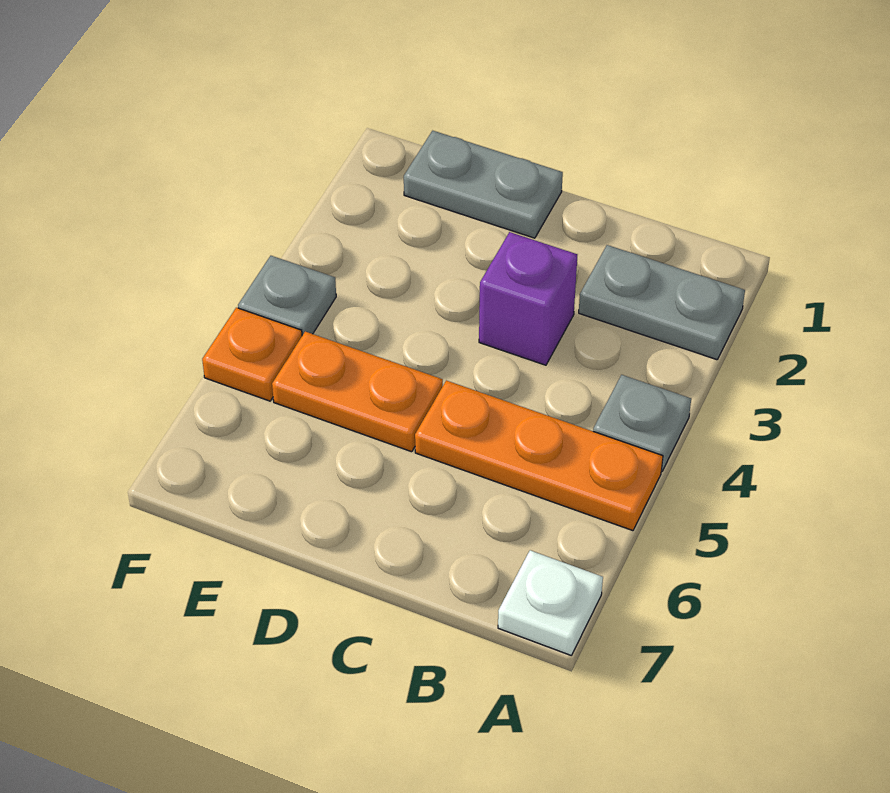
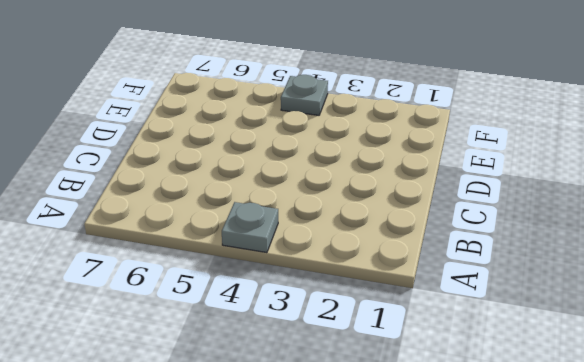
none -> grey 1x2 plate [579,245,745,360]
none -> orange 1x3 plate [415,380,663,531]

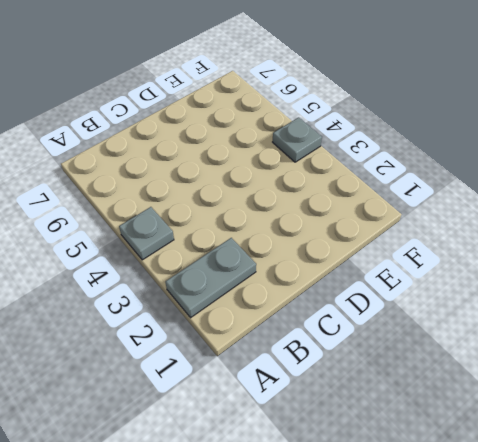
none -> orange 1x3 plate [415,380,663,531]
none -> white 1x1 plate [498,550,603,655]

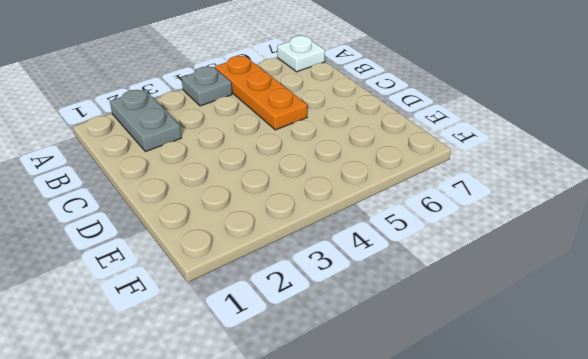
none -> purple 1x1 brick [479,232,577,365]
none -> grey 1x2 plate [404,131,563,238]

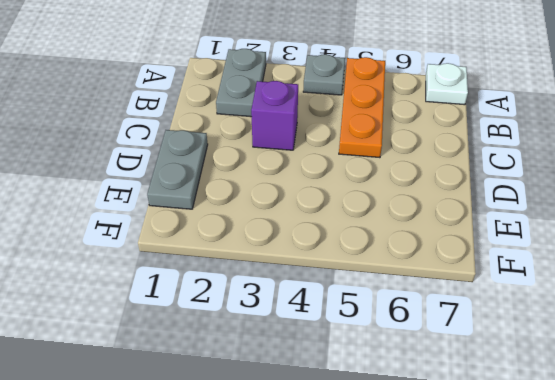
none -> orange 1x2 plate [272,332,443,452]
none -> grey 1x1 plate [238,256,336,335]

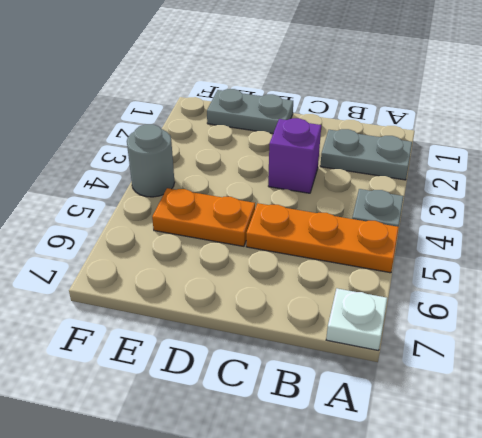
grey 1x1 round brick [127,124,175,197] -> grey 1x1 plate [238,256,336,335]
none -> orange 1x1 plate [202,308,302,401]

